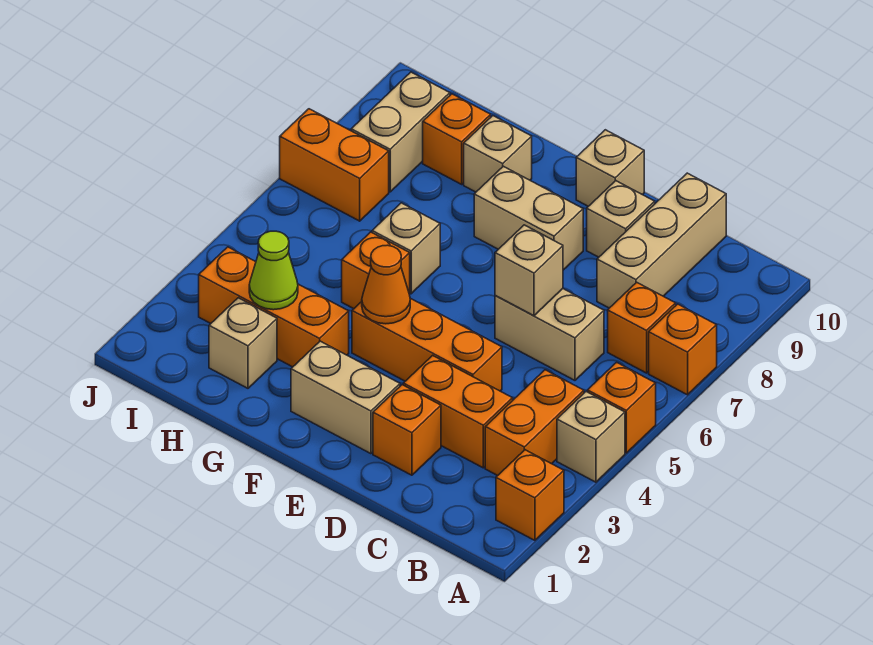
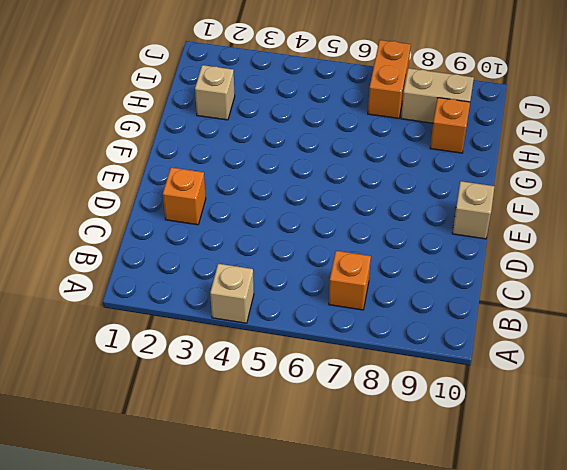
none -> orange 1x1 brick [496,450,564,540]
none -> orange 1x1 brick [587,362,656,453]
none -> orange 1x1 brick [649,304,717,395]

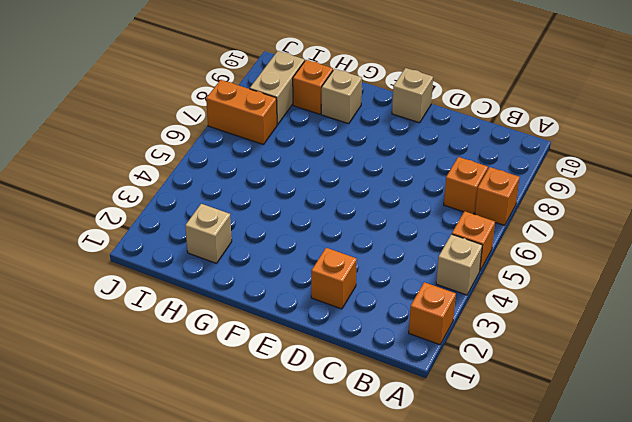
none -> orange 1x2 brick [485,370,584,476]
none -> orange 1x2 brick [403,355,513,468]
none -> tan 1x2 brick [495,289,604,380]

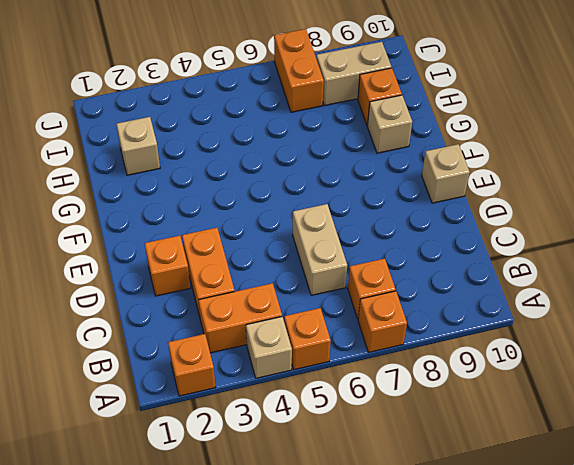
none -> tan 1x3 brick [597,173,726,308]
none -> orange 1x3 brick [352,298,502,391]
none -> tan 1x1 brick [587,181,655,257]

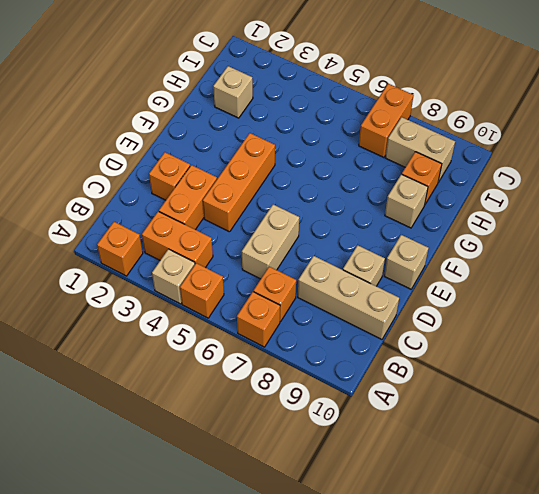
none -> tan 1x2 brick [291,341,400,454]
none -> tan 1x2 brick [474,166,583,270]
none -> orange 1x3 brick [199,247,349,367]

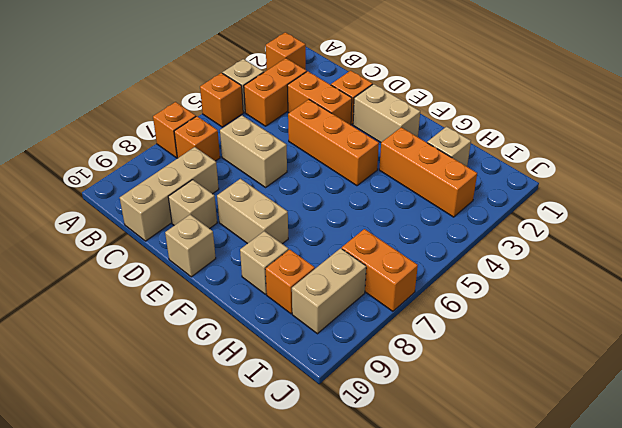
none -> orange 1x1 brick [342,232,410,309]
none -> tan 1x1 brick [372,203,440,294]
none -> tan 1x1 brick [495,225,563,316]

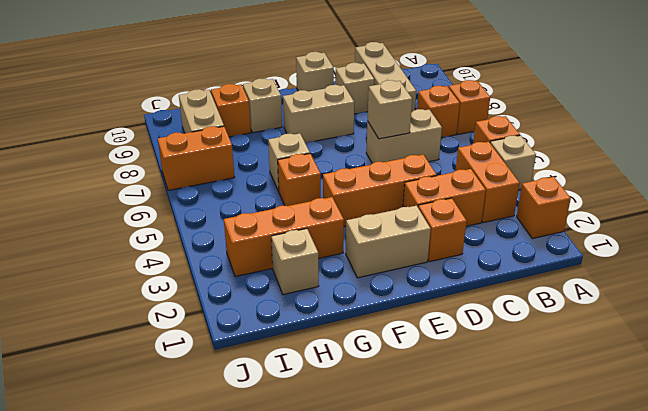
none -> orange 1x1 cone [362,245,410,324]
none -> lime 1x1 cone [249,231,298,310]

